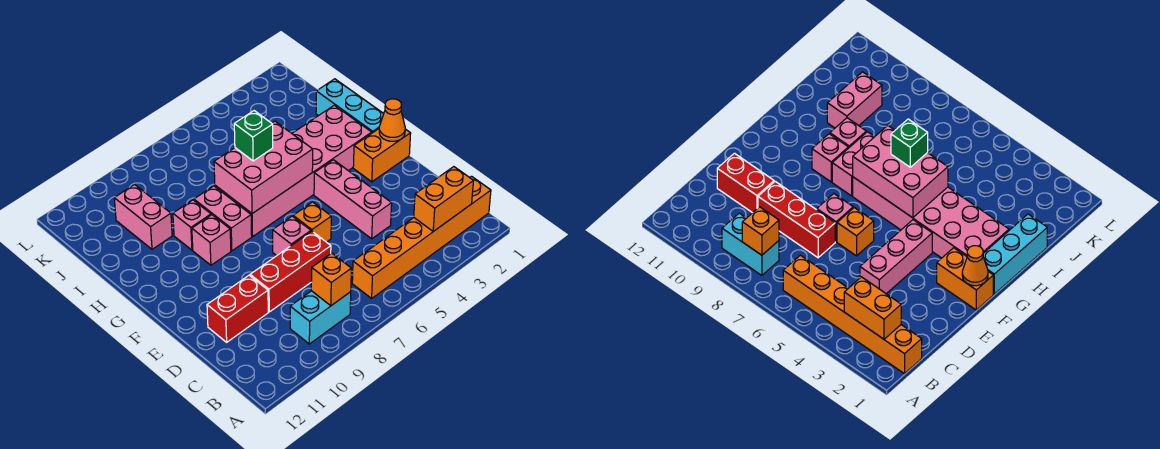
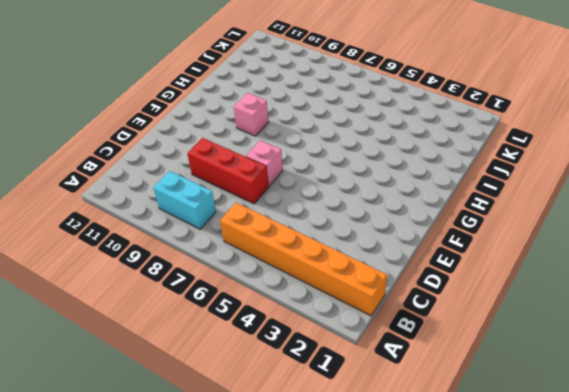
none -> pink 1x3 brick [314,160,392,239]
none -> red 1x2 brick [207,275,268,342]
none -> orange 1x1 brick [293,202,331,242]

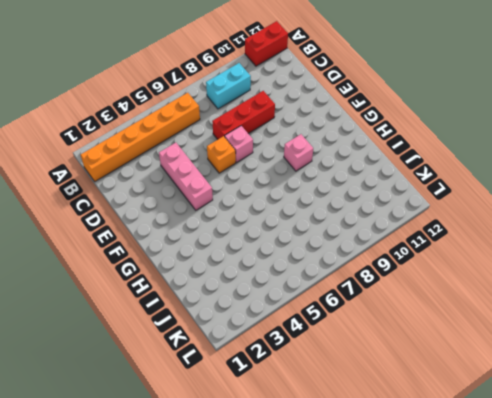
red 1x2 brick [245,21,288,66] -> red 1x2 brick moved to [207,275,268,342]
none -> orange 1x2 brick [353,129,411,182]
none -> cyan 1x3 brick [316,79,384,133]
none -> pink 2x6 brick [215,105,372,237]

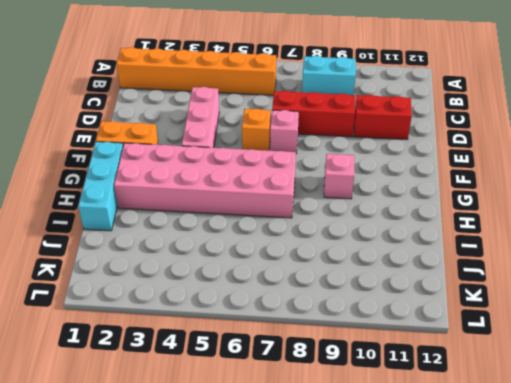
none -> pink 1x2 brick [194,186,252,251]
none -> pink 1x1 brick [173,200,211,250]
none -> pink 1x2 brick [114,185,172,249]

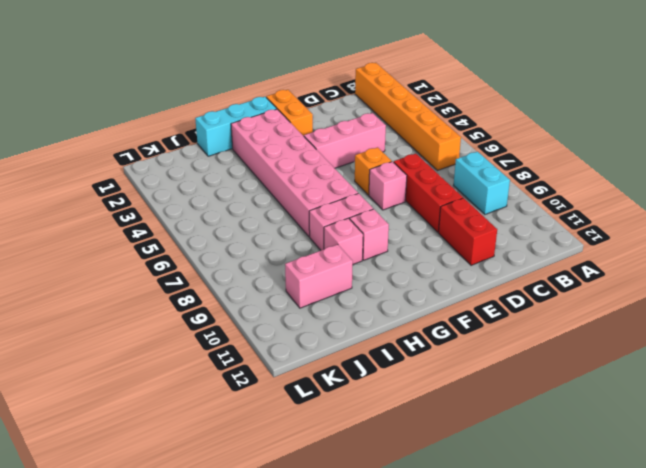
none -> orange 1x2 brick [414,167,473,231]
none -> orange 1x1 brick [311,253,351,306]
none -> orange 1x1 cone [379,99,405,141]

